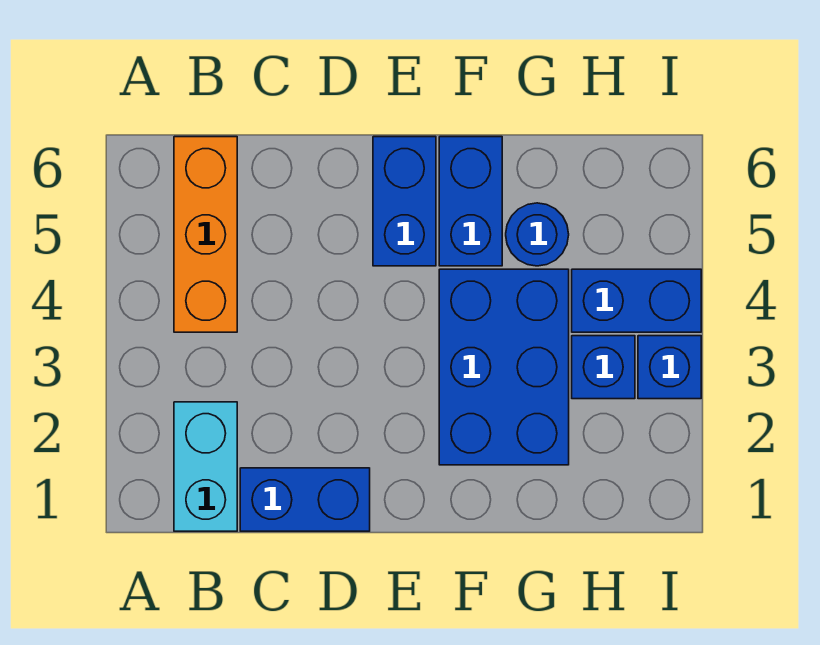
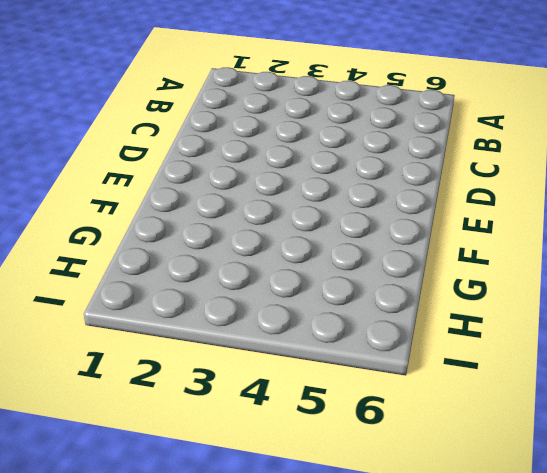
none -> cyan 1x2 brick [174,402,237,531]
none -> orange 1x3 brick [174,137,237,332]

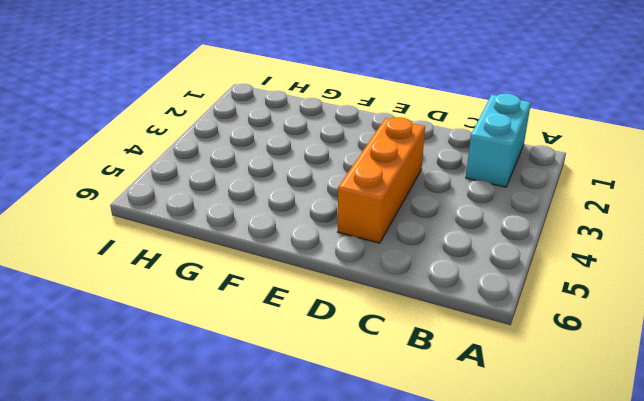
orange 1x3 brick [338,117,425,243] -> orange 1x3 brick moved to [174,137,237,332]
none -> blue 1x2 brick [240,468,370,531]
none -> blue 1x2 brick [373,137,436,266]

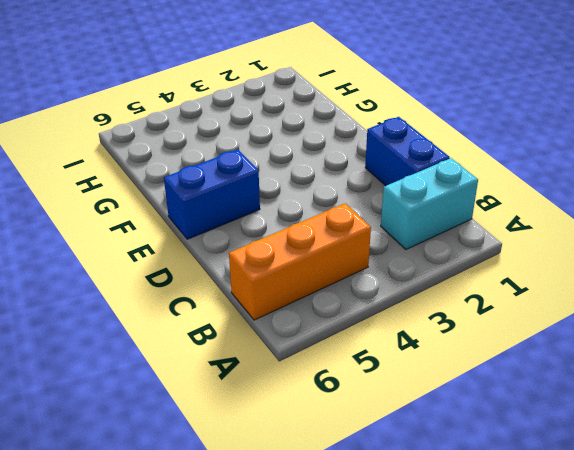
none -> blue 2x3 brick [439,269,569,465]
none -> blue 1x2 brick [439,137,502,266]

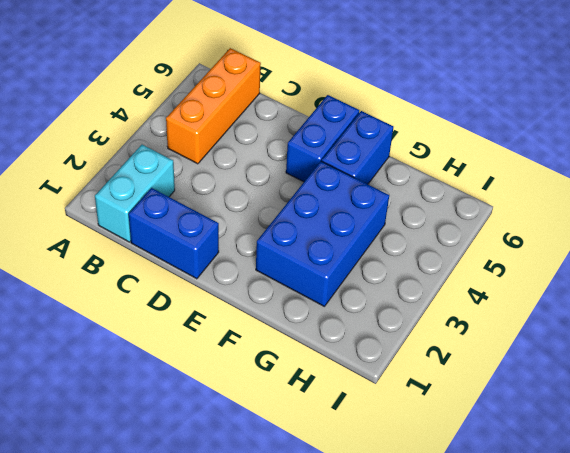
none -> blue 1x1 round brick [506,203,569,266]
none -> blue 1x1 brick [572,336,635,399]

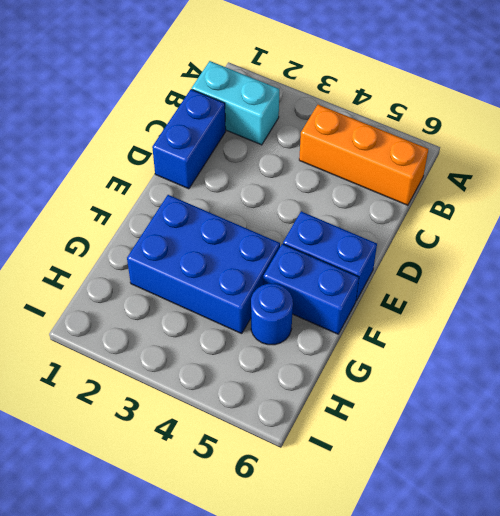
none -> blue 1x1 brick [572,336,635,399]
none -> blue 1x2 brick [572,269,701,332]

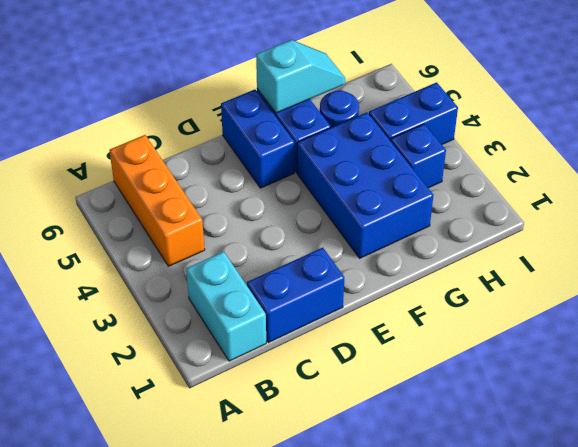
cyan 1x2 slope [256,40,345,113] -> none
none -> blue 1x1 brick [638,336,701,399]

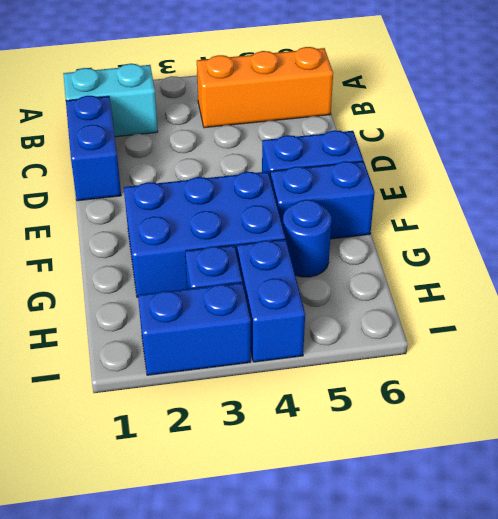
blue 1x2 brick [138,283,251,375] -> blue 1x1 brick [638,336,701,399]

